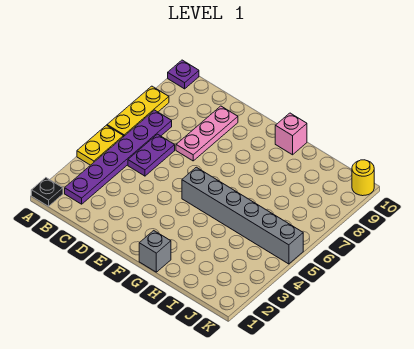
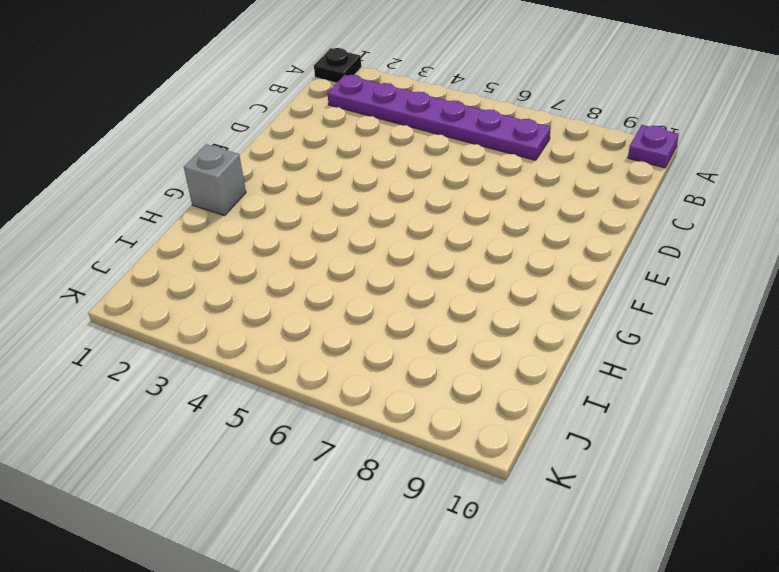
none -> yellow 1x2 plate [77,125,123,165]
none -> yellow 1x3 plate [107,86,169,137]

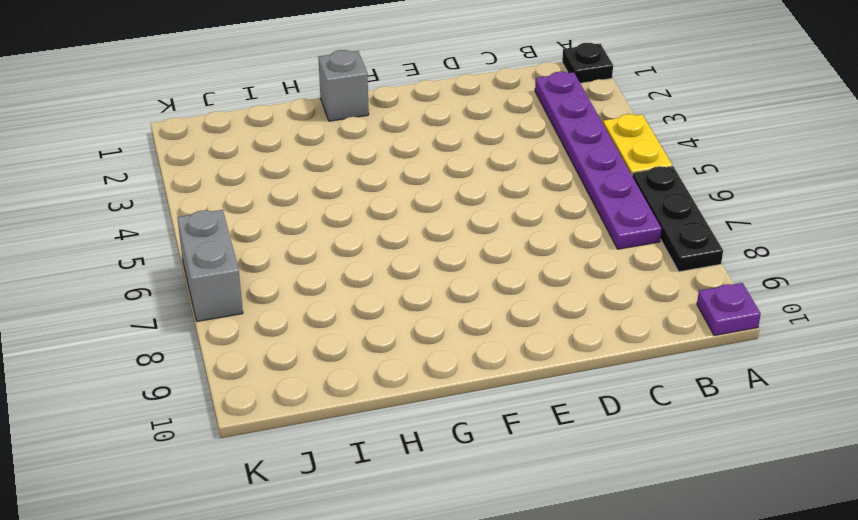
black 1x3 plate [632,166,723,272] -> yellow 1x3 plate [107,86,169,137]
grey 1x2 brick [177,210,243,322] -> none
none -> purple 1x2 plate [128,134,175,176]
none -> pink 1x3 plate [176,106,238,161]

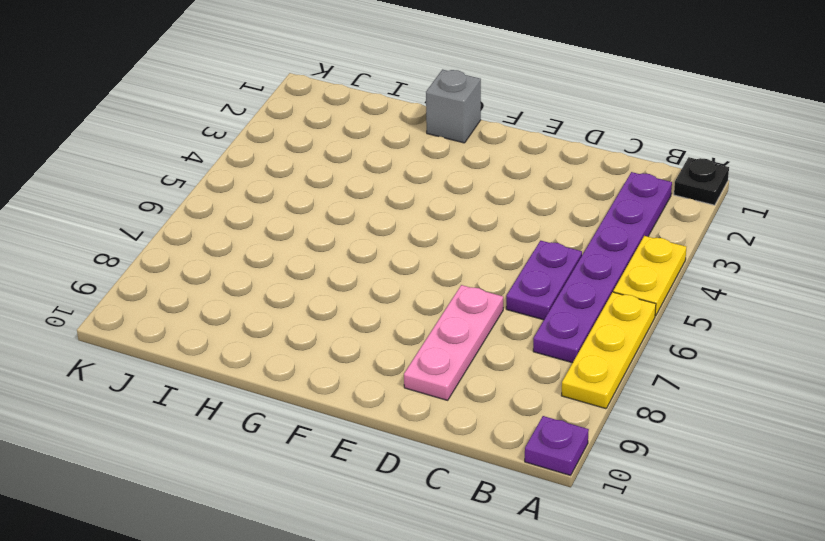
none -> grey 1x6 brick [182,167,303,264]
none -> pink 1x1 brick [275,113,307,155]

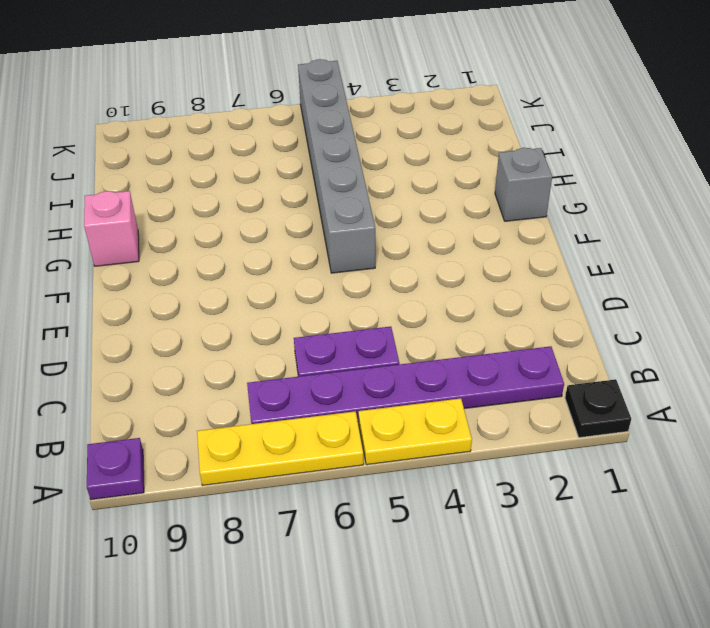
none -> pink 1x3 plate [176,106,238,161]
none -> yellow 1x1 round brick [352,160,374,196]

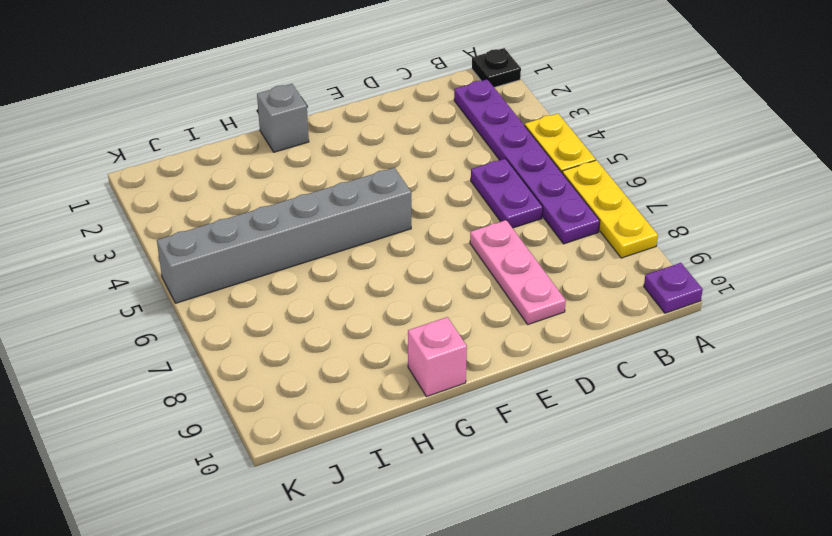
none -> yellow 1x1 round brick [352,160,374,196]

